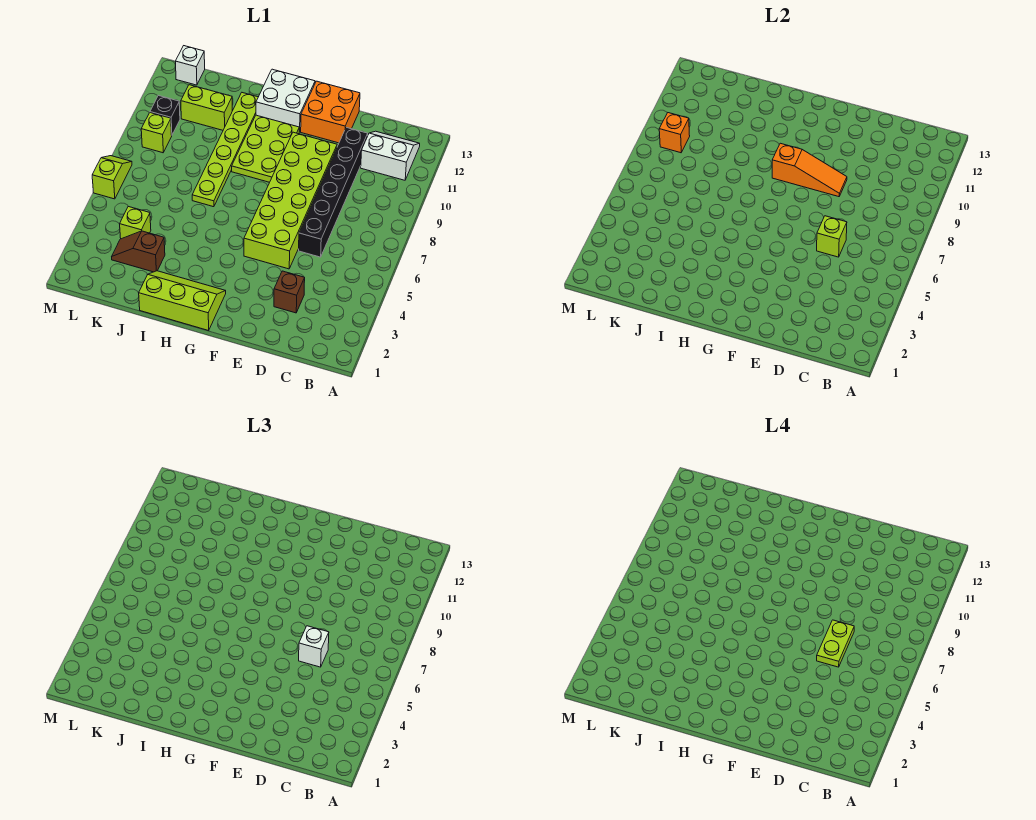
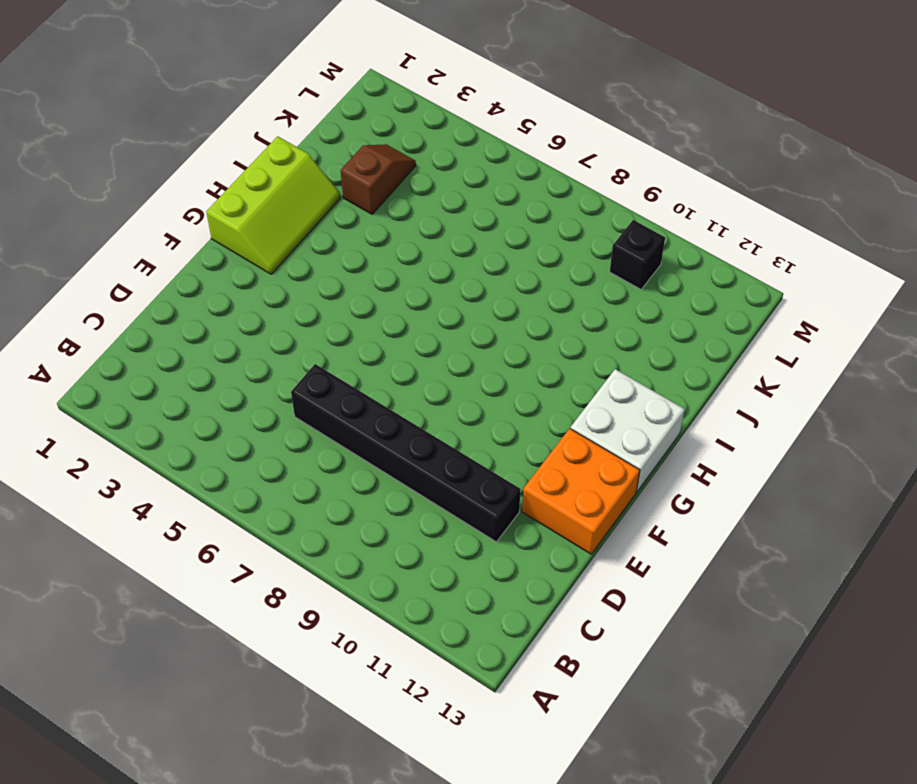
none -> white 2x2 slope [361,131,420,180]
none -> brown 1x1 brick [274,271,305,313]
none -> lime 2x6 brick [244,132,337,269]

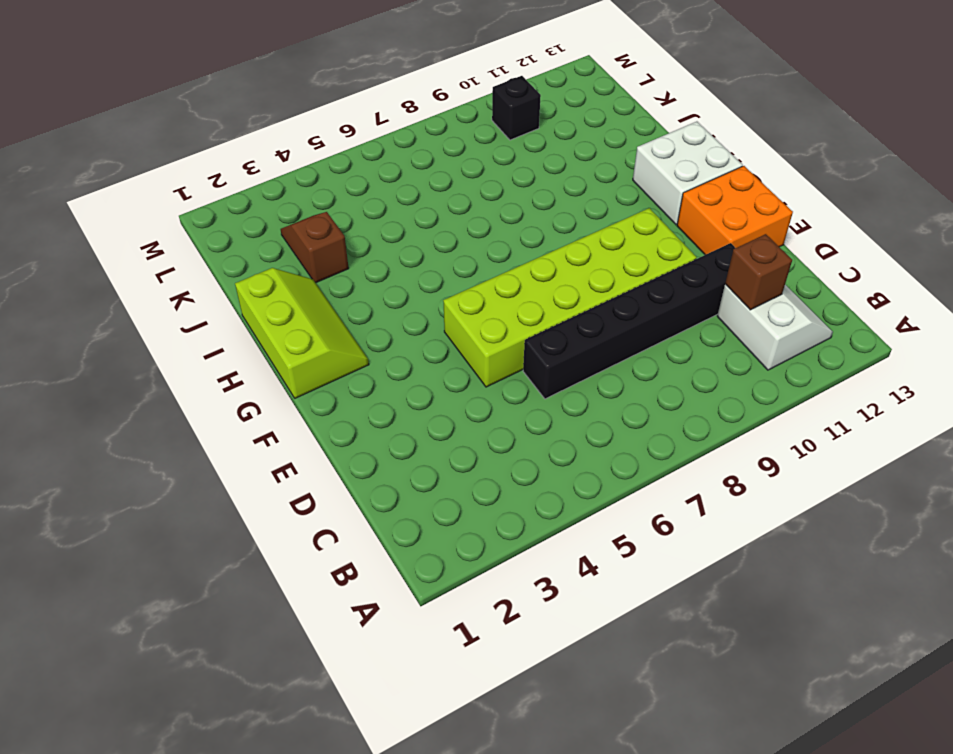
brown 1x1 brick [725,234,792,310] -> brown 1x1 brick moved to [274,271,305,313]
none -> lime 2x3 plate [232,115,299,182]
none -> lime 1x6 plate [192,93,258,207]
none -> lime 1x2 brick [181,85,232,130]

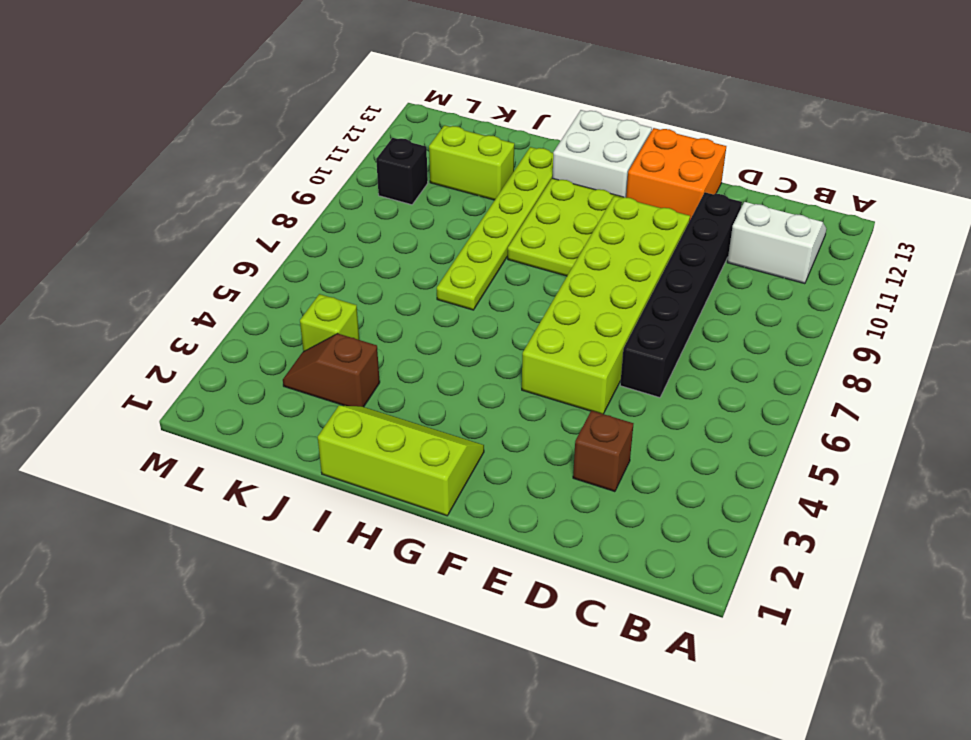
none -> lime 1x1 brick [141,113,172,153]
none -> white 1x1 brick [175,46,205,85]
none -> lime 1x2 slope [92,156,132,199]

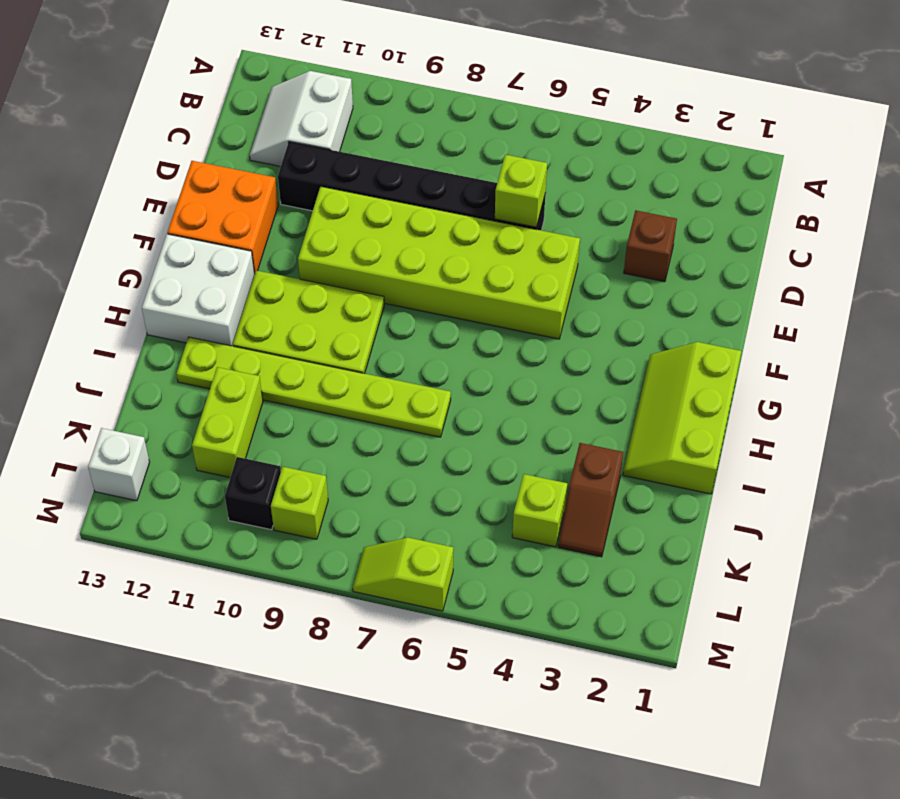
none -> orange 1x3 slope [772,143,847,197]
none -> orange 1x1 brick [659,113,690,153]
none -> white 1x1 brick [299,626,329,667]

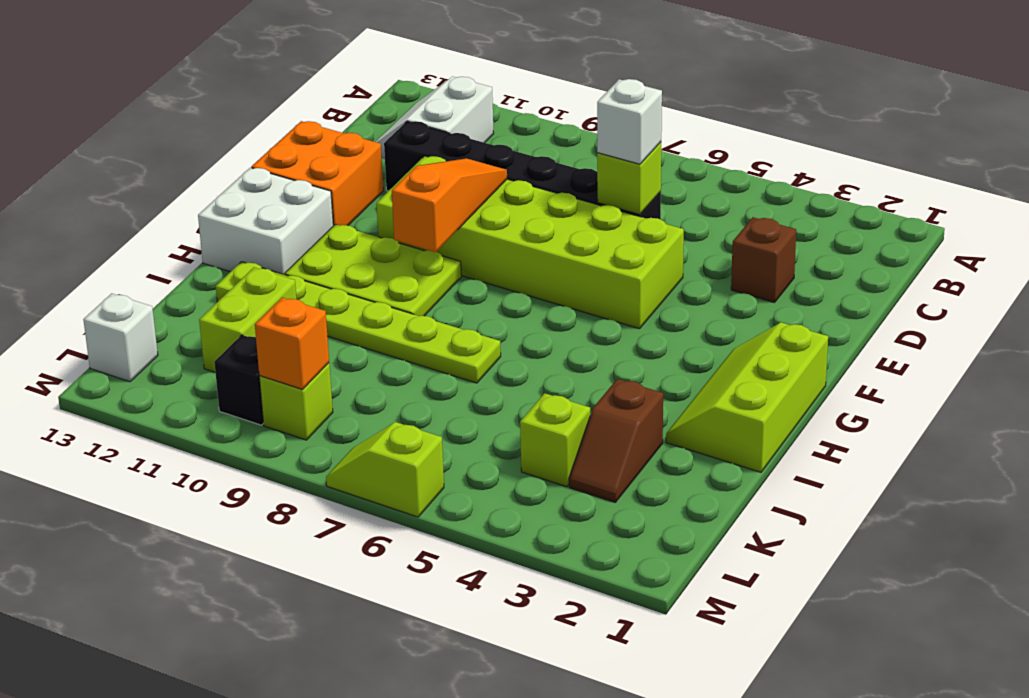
none -> lime 1x2 plate [817,620,854,667]

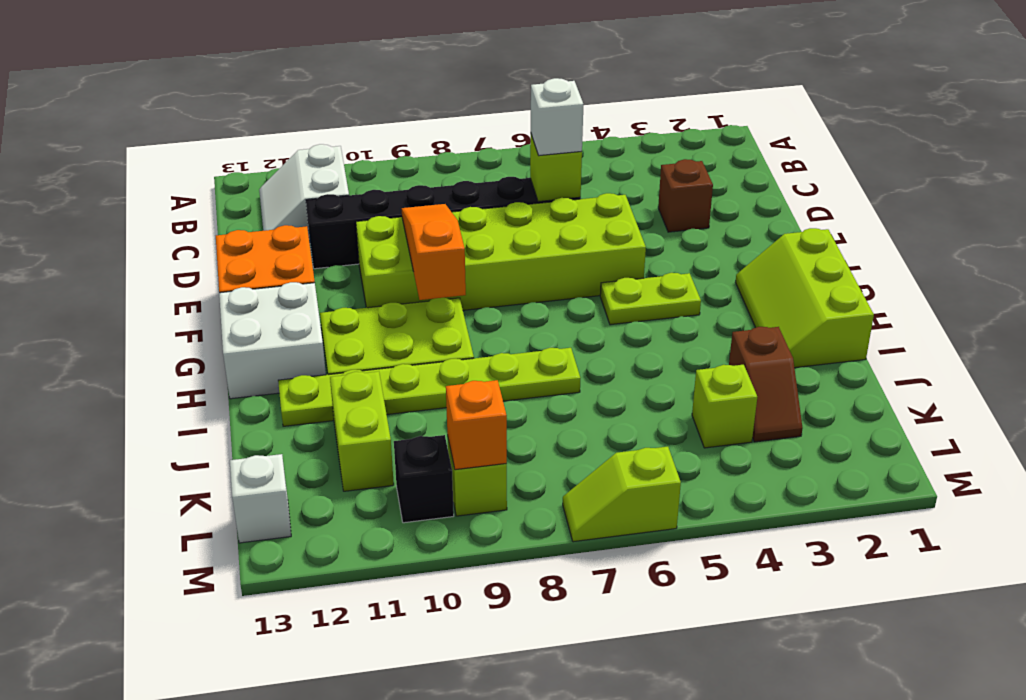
lime 1x2 plate [600,273,701,325] -> lime 1x2 plate moved to [817,620,854,667]

